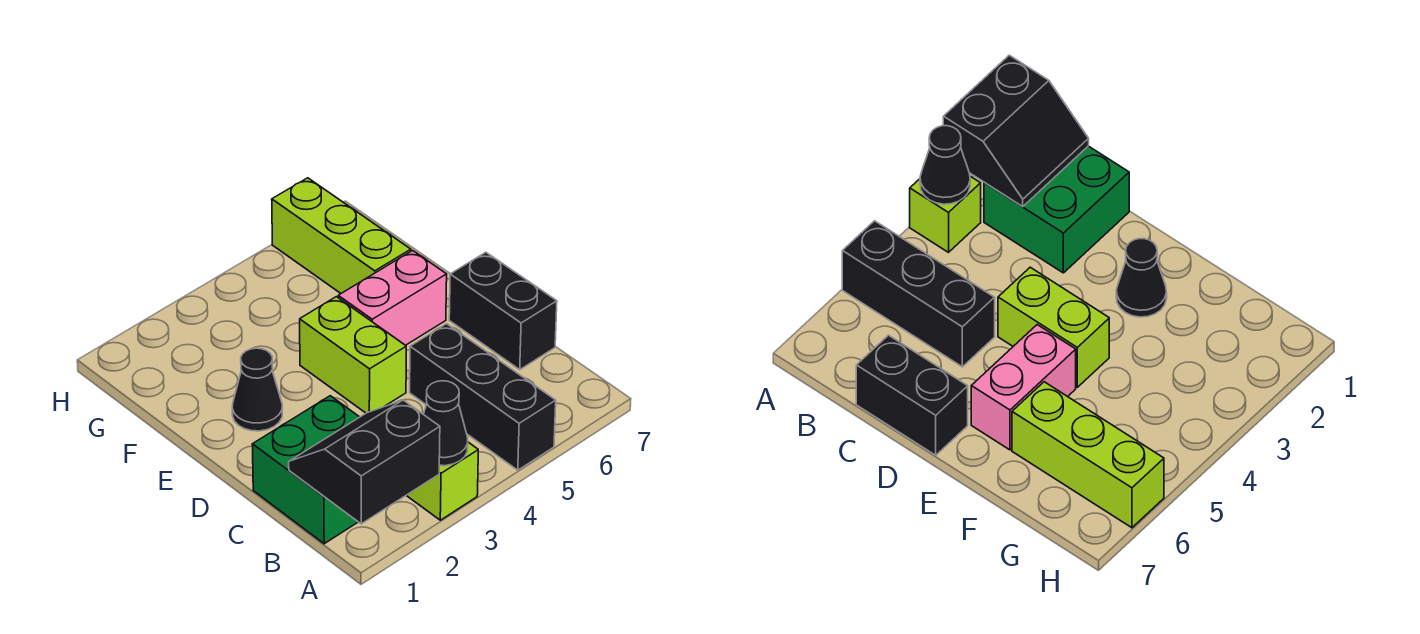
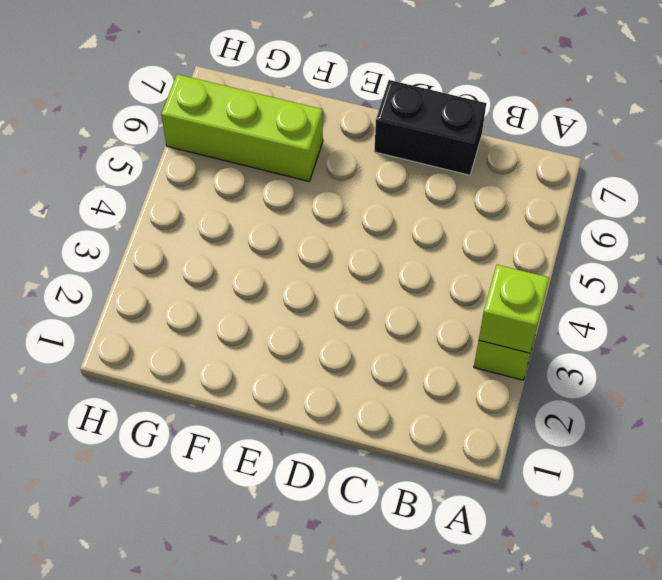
lime 1x1 brick [479,265,549,353] -> black 1x1 cone [424,381,468,466]
none -> black 1x3 brick [410,324,556,470]
none -> green 2x2 brick [252,396,359,544]

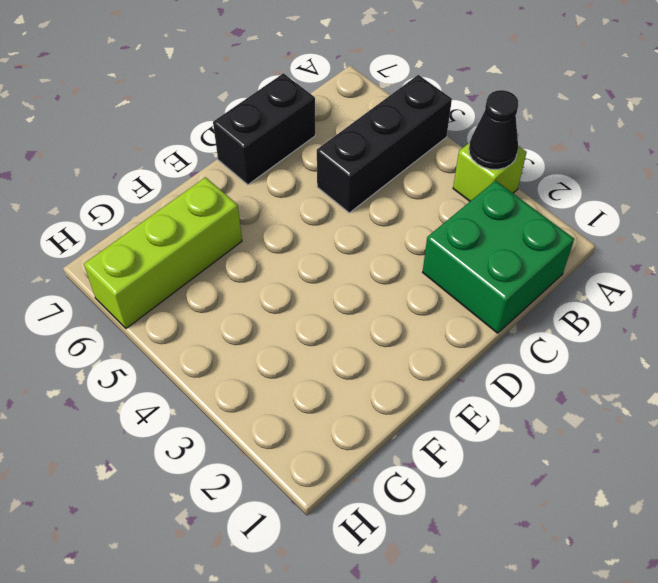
none -> lime 1x2 brick [300,297,406,413]
none -> black 1x1 cone [232,348,282,431]

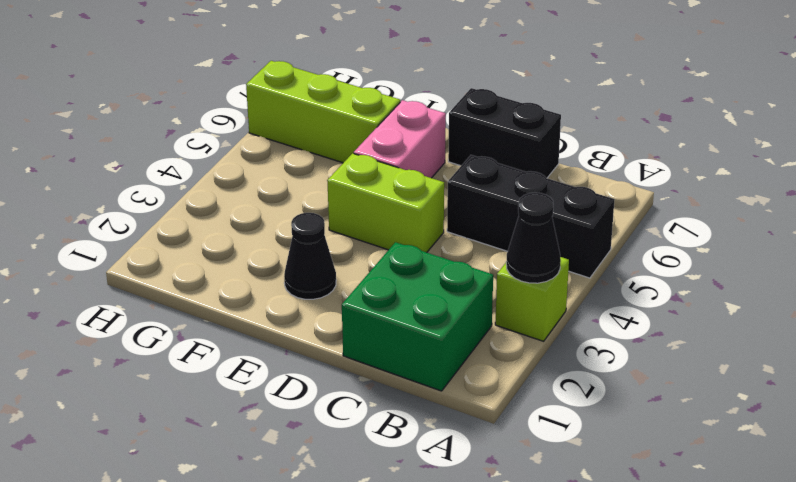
none -> black 2x2 slope [289,400,440,524]

